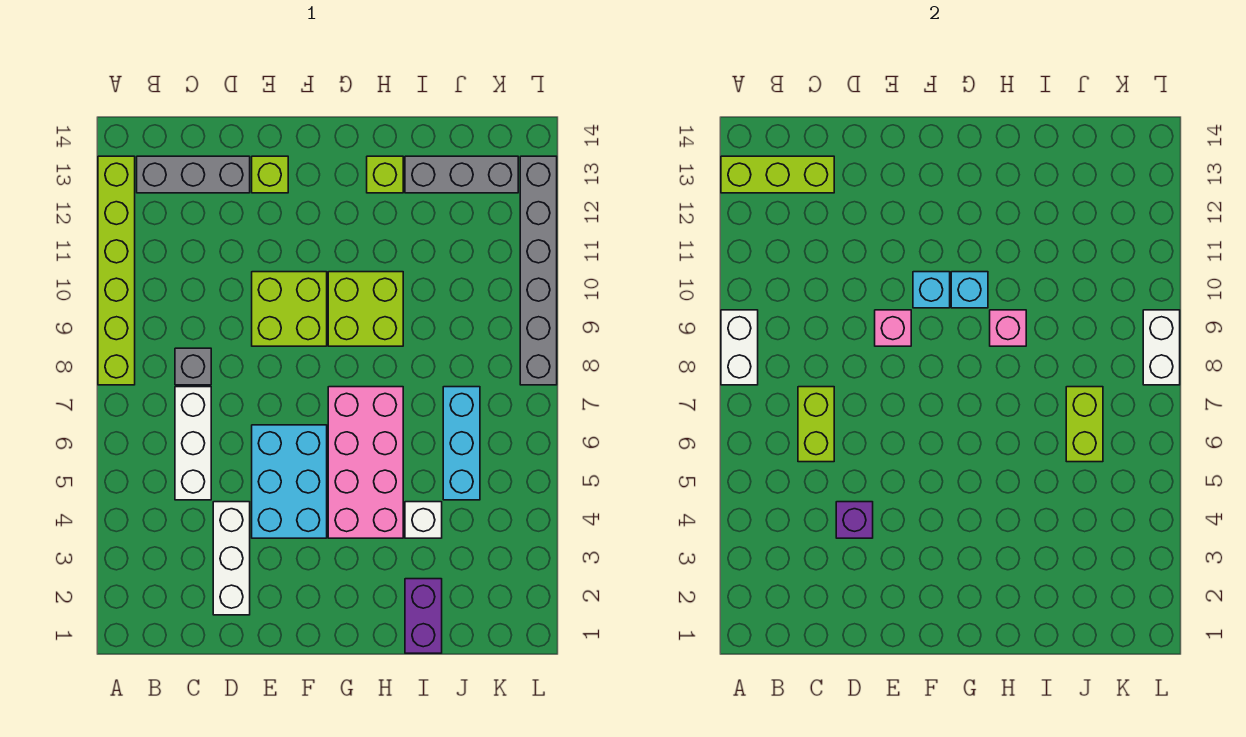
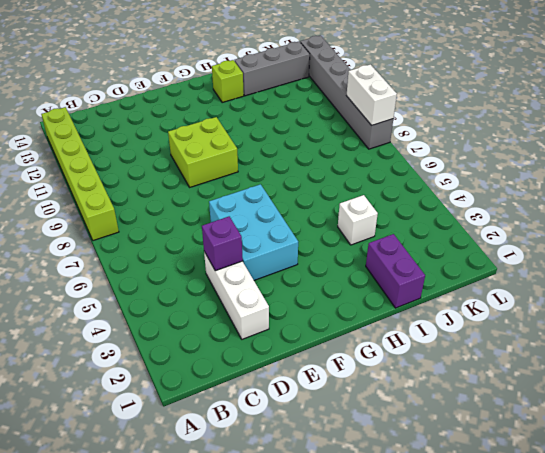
none -> grey 1x3 brick [137,156,250,193]
none -> white 1x3 brick [175,387,211,500]
none -> grey 1x1 brick [175,348,211,385]

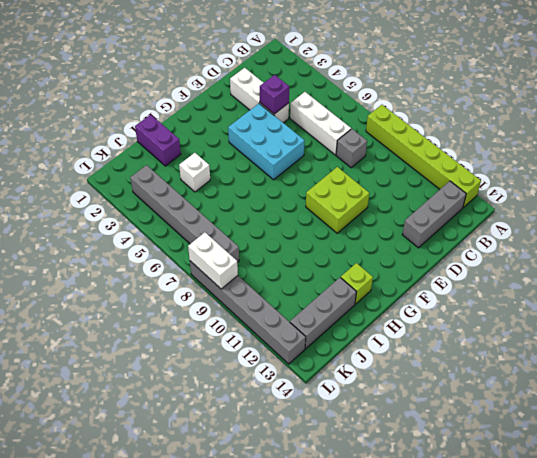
grey 1x6 brick [130,165,239,262] -> none
none -> lime 1x1 brick [252,156,288,193]
none -> pink 2x4 brick [328,387,403,538]
none -> lime 2x2 brick [328,272,403,346]

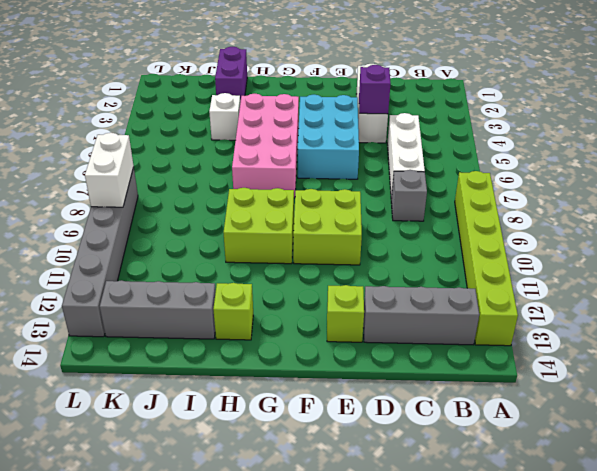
none -> cyan 1x3 brick [443,387,480,500]
none -> white 1x2 brick [721,310,758,385]
none -> lime 1x3 brick [721,156,834,193]

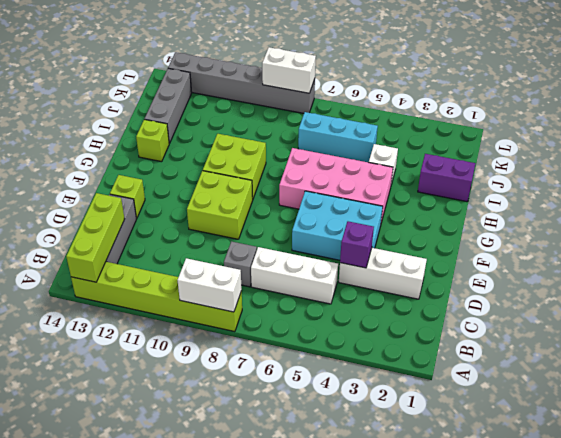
none -> lime 1x2 brick [798,387,834,462]
none -> pink 1x1 brick [875,310,911,346]
none -> cyan 1x1 brick [913,272,950,308]

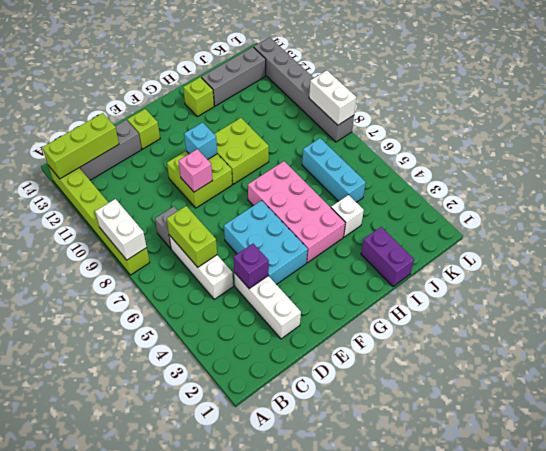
none -> cyan 1x1 brick [951,272,988,308]
none -> pink 1x1 brick [990,310,1026,346]
none -> lime 1x2 brick [1066,387,1103,462]

